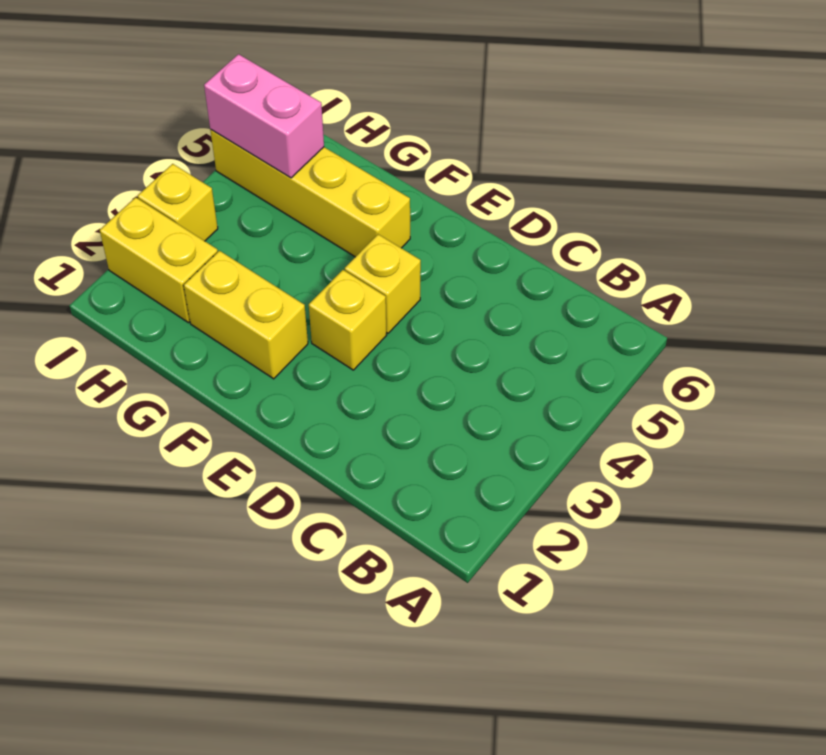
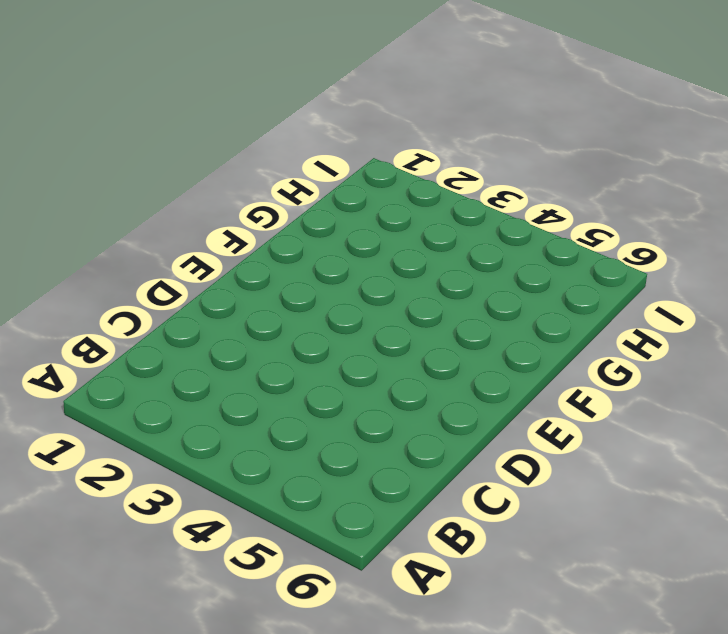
none -> yellow 1x1 brick [309,270,387,370]
none -> yellow 1x1 brick [345,234,421,333]

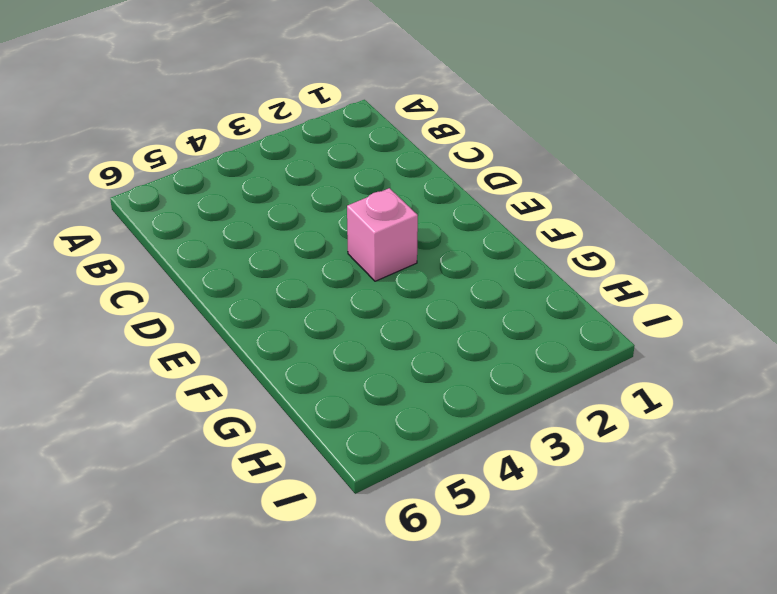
pink 1x1 brick [347,188,418,281] -> yellow 1x1 brick [309,270,387,370]
none -> yellow 1x1 brick [345,234,421,333]
none -> yellow 1x2 brick [184,251,308,379]

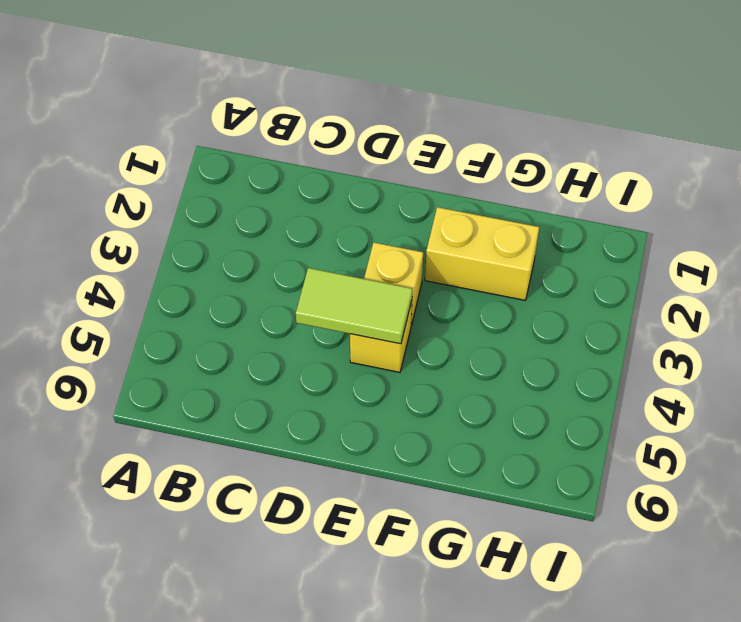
lime 1x2 tile [296,268,412,344] -> none
none -> yellow 1x4 brick [210,130,410,257]
none -> yellow 1x2 brick [100,197,218,323]

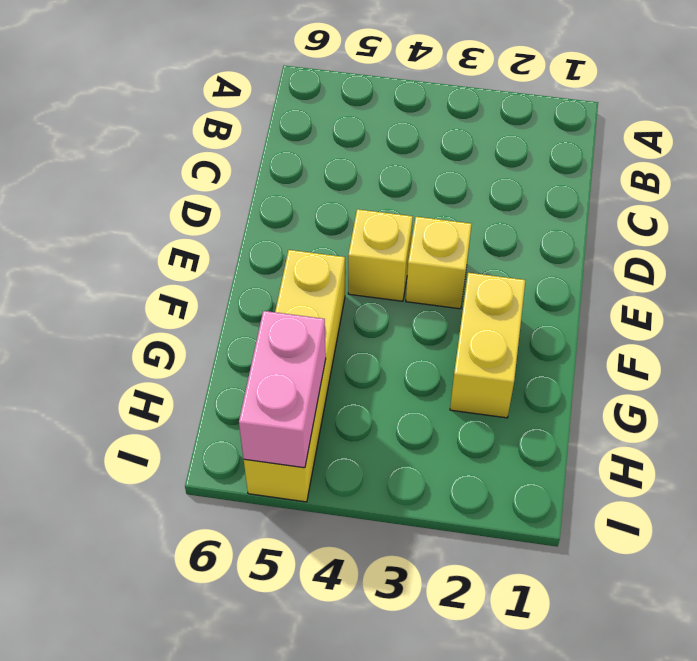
none -> yellow 1x2 brick [100,197,218,323]
none -> yellow 1x1 brick [138,164,218,241]

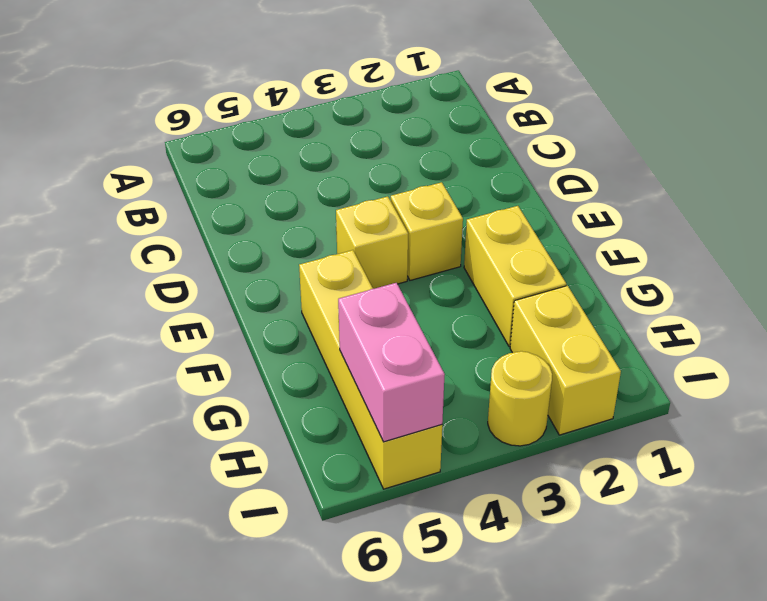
yellow 1x1 round brick [488,351,552,446] -> yellow 1x1 brick [138,164,218,241]

